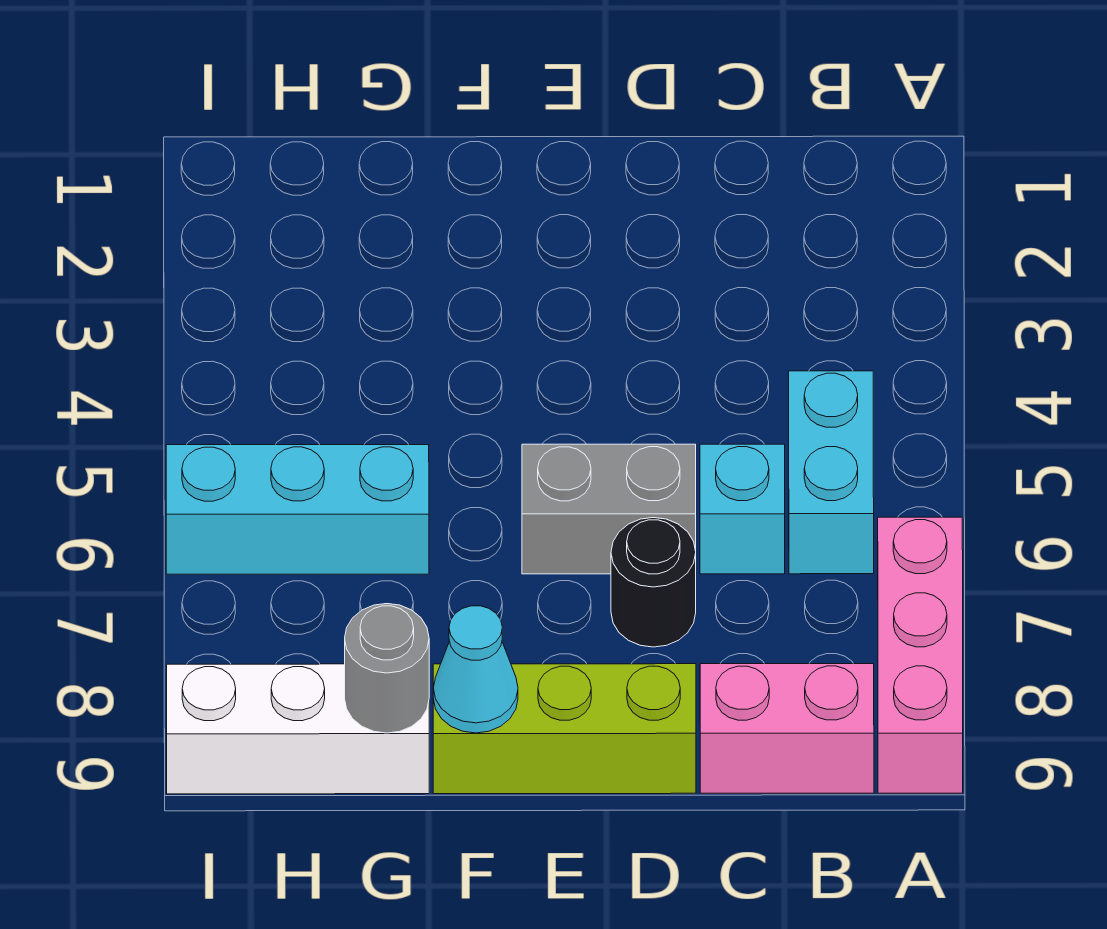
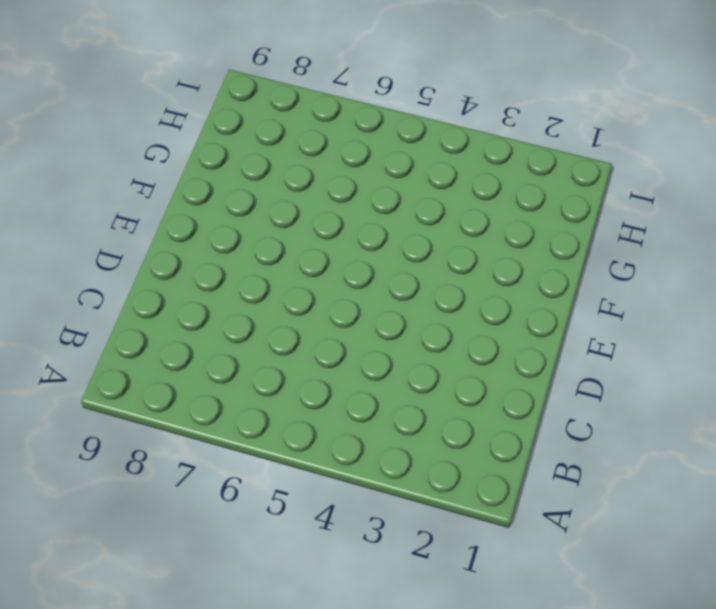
none -> pink 1x3 brick [878,517,963,793]
none -> cyan 1x2 brick [789,371,874,574]

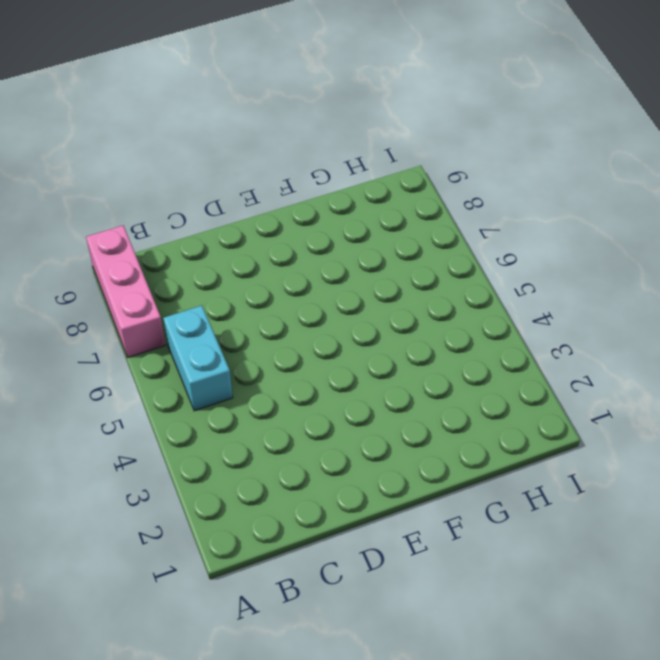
none -> pink 1x2 brick [700,664,874,793]
none -> cyan 1x1 brick [700,444,785,574]

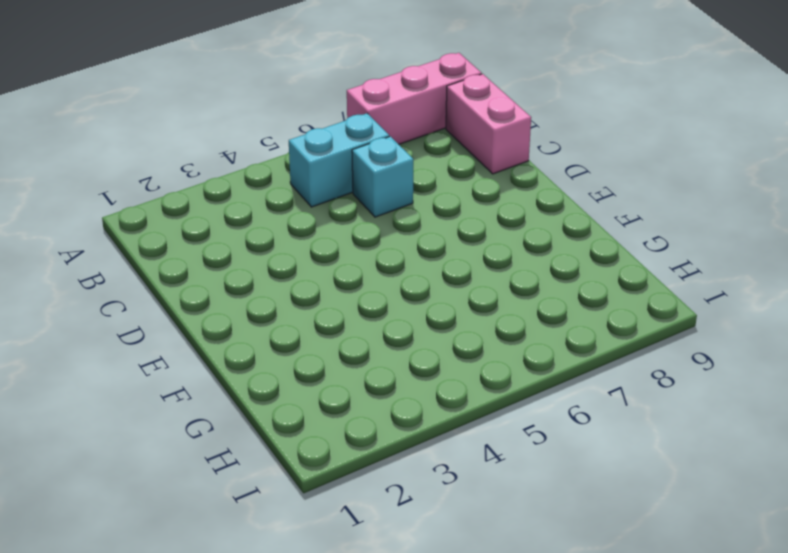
none -> grey 1x2 brick [522,444,696,574]
none -> black 1x1 round brick [611,518,696,647]

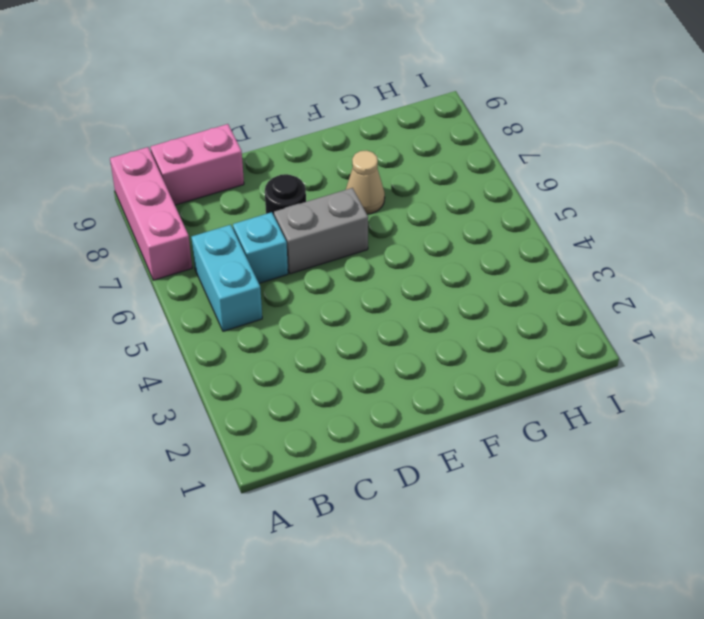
tan 1x1 cone [346,150,385,214] -> none
none -> lime 1x3 brick [433,664,696,794]
none -> cyan 1x3 brick [166,445,429,574]

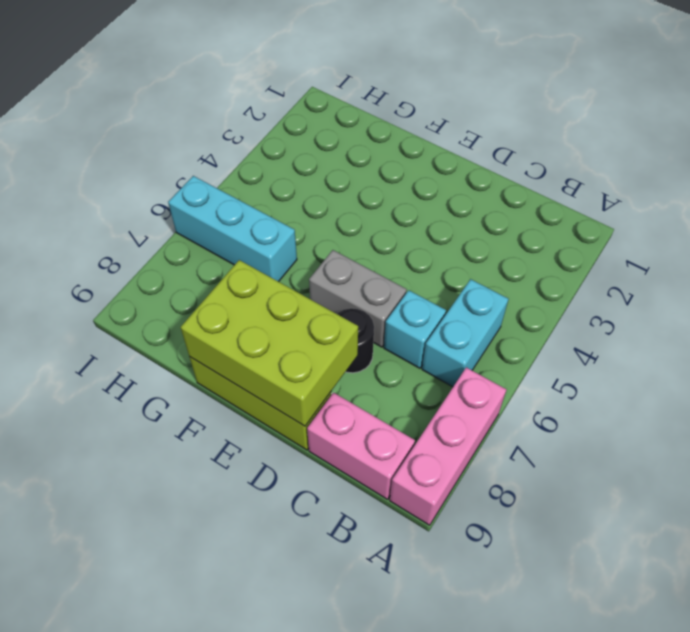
lime 2x3 brick [181,260,358,426] -> cyan 1x1 cone [433,606,518,733]
none -> white 1x3 brick [167,664,429,794]
none -> grey 1x1 round brick [345,604,429,733]

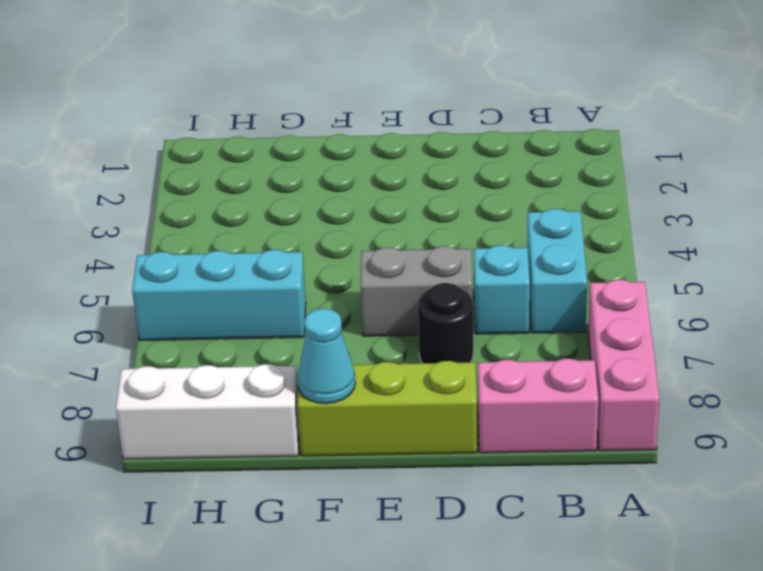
none -> grey 1x1 round brick [345,604,429,733]

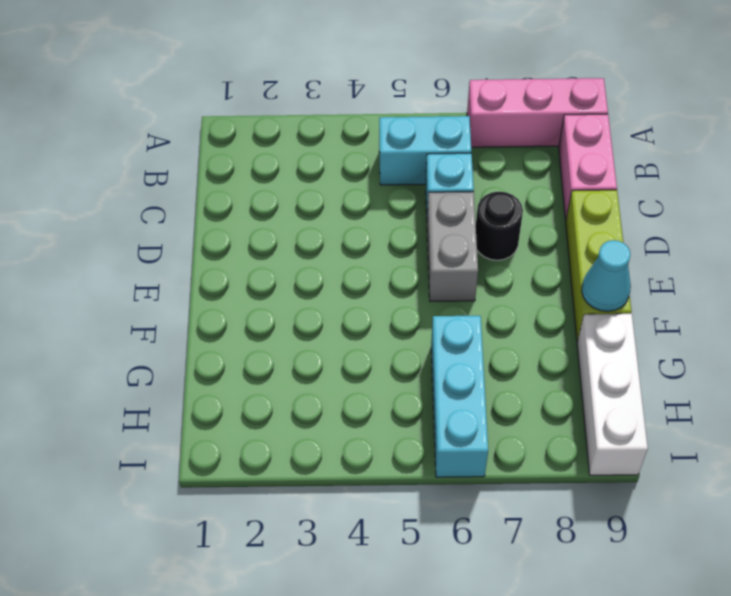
none -> grey 1x1 round brick [345,604,429,733]

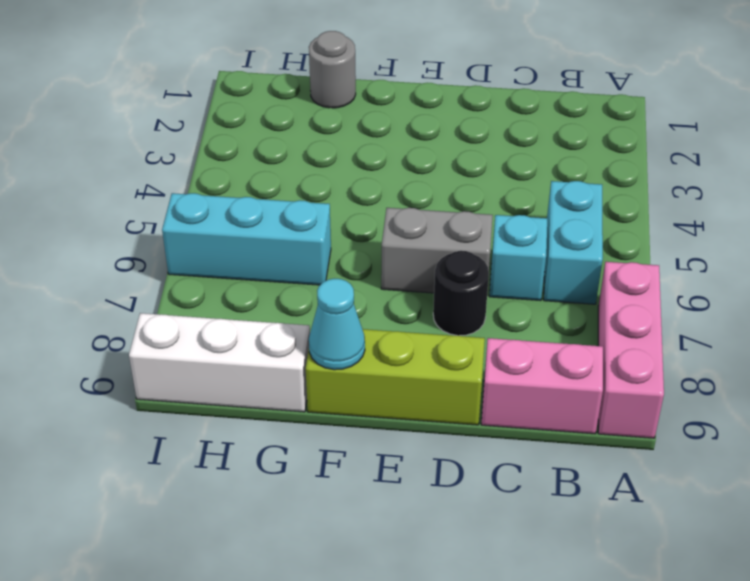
grey 1x1 round brick [309,31,356,108] -> grey 1x1 round brick moved to [345,604,429,733]

